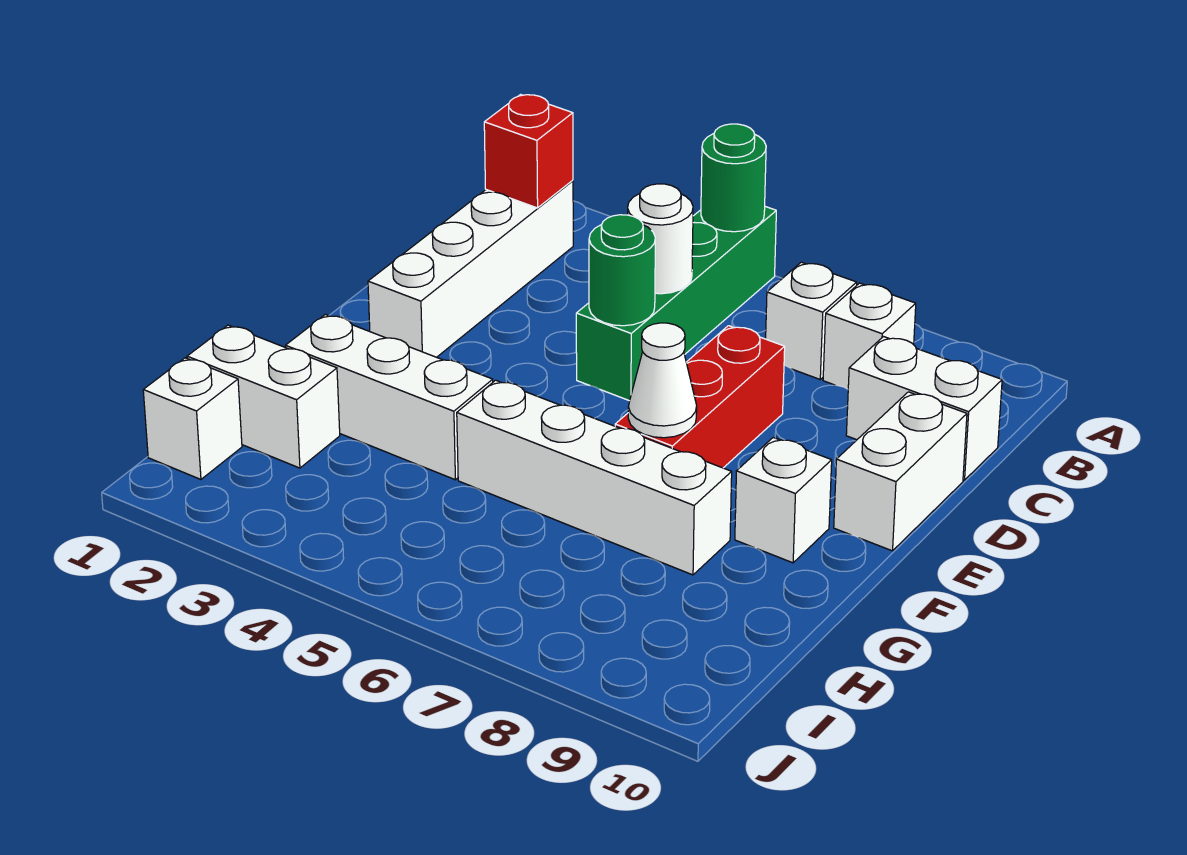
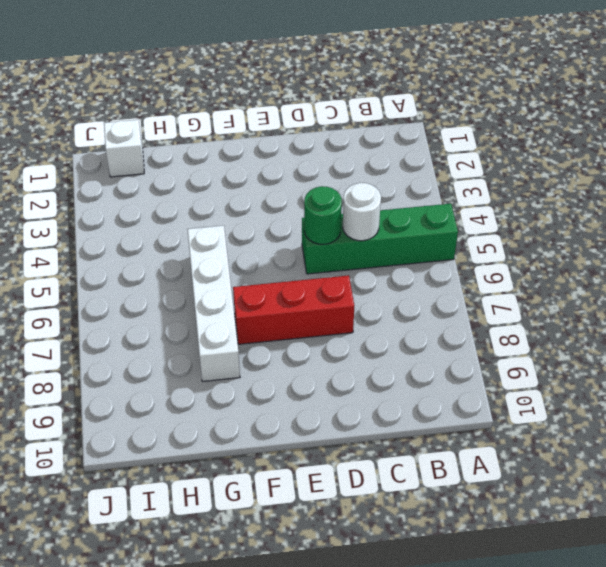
none -> white 1x4 brick [368,180,573,357]
none -> white 1x1 brick [766,262,857,379]
none -> white 1x1 brick [823,283,916,389]

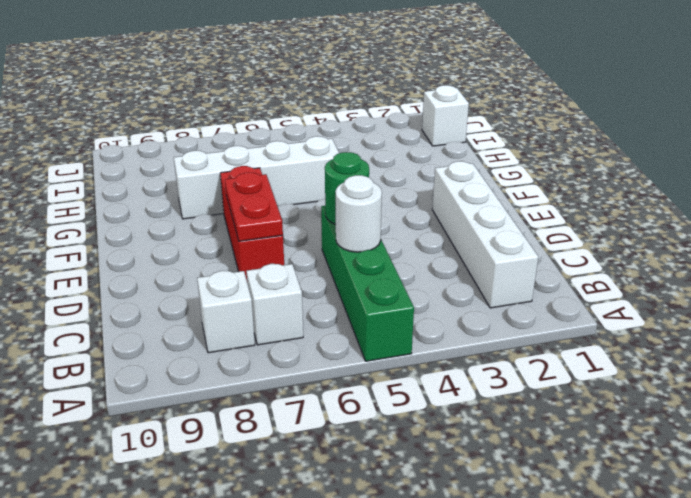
red 1x2 plate [225,173,283,241] -> none
none -> white 1x2 brick [846,337,1002,480]
none -> white 1x2 brick [834,392,967,551]
none -> white 1x1 brick [735,438,832,563]

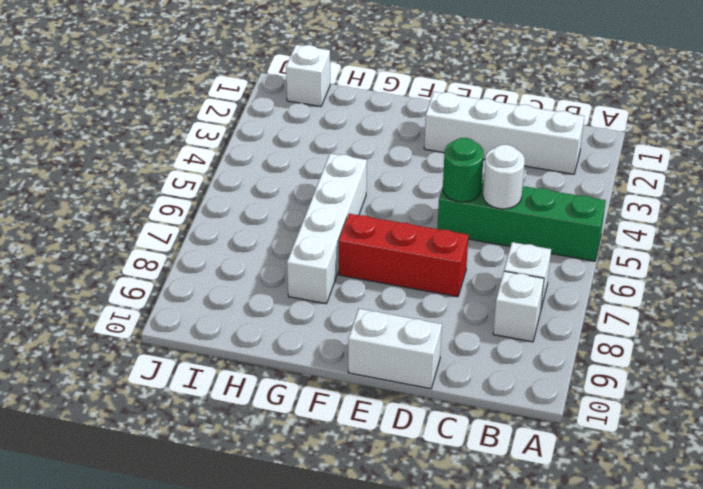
none -> white 1x2 brick [846,337,1002,480]
none -> white 1x1 brick [735,438,832,563]
none -> white 1x3 brick [286,315,493,480]

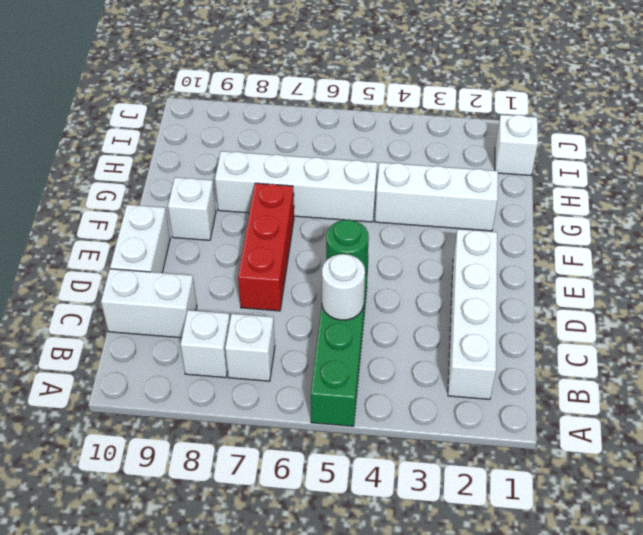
none -> white 1x2 brick [187,325,340,468]
none -> green 1x1 round brick [701,124,766,232]
none -> red 1x1 brick [484,95,573,208]

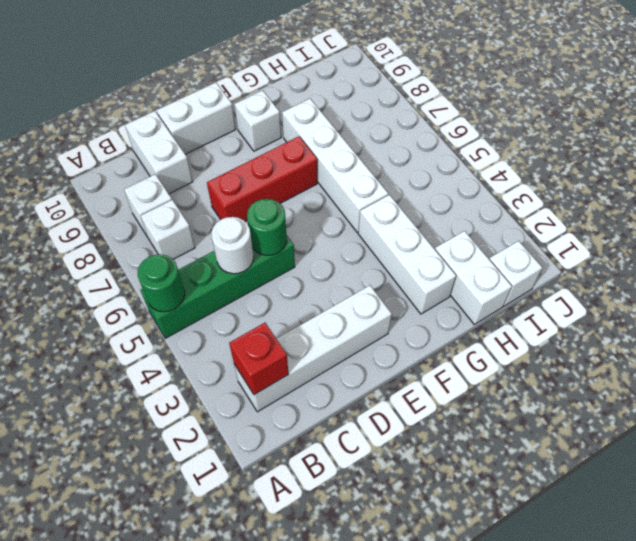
none -> white 1x1 cone [628,323,697,438]

